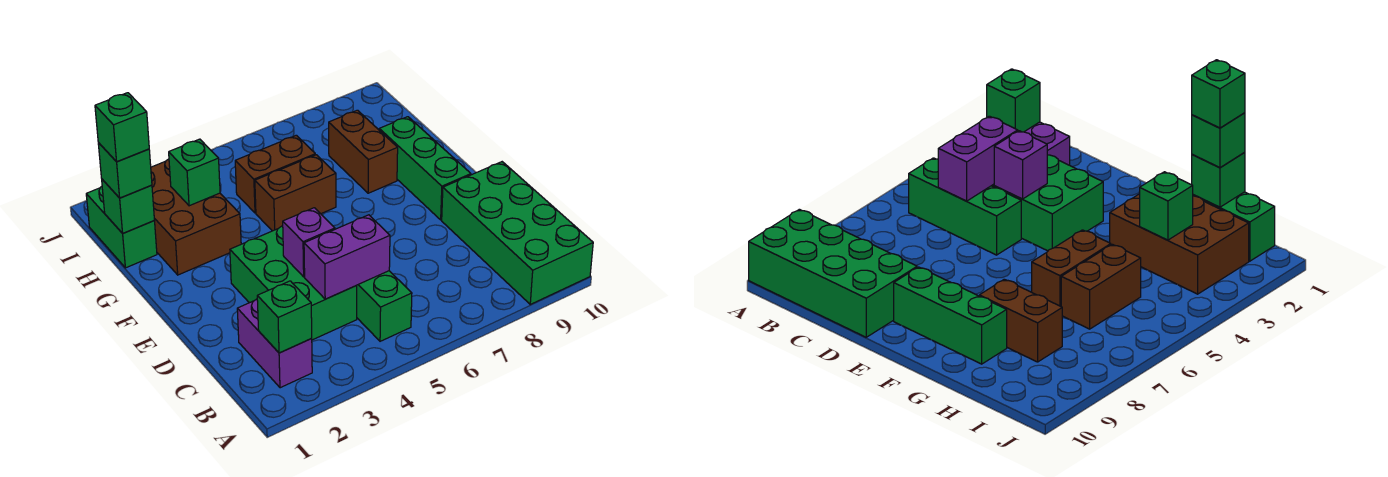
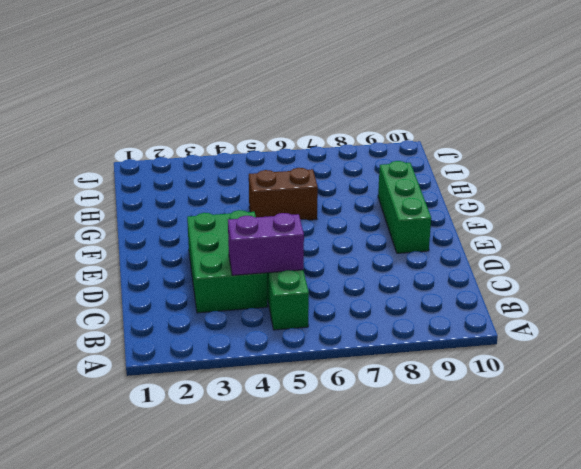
none -> green 2x4 brick [442,162,593,304]
none -> purple 1x2 brick [237,299,312,388]
none -> brown 2x3 brick [151,159,241,275]

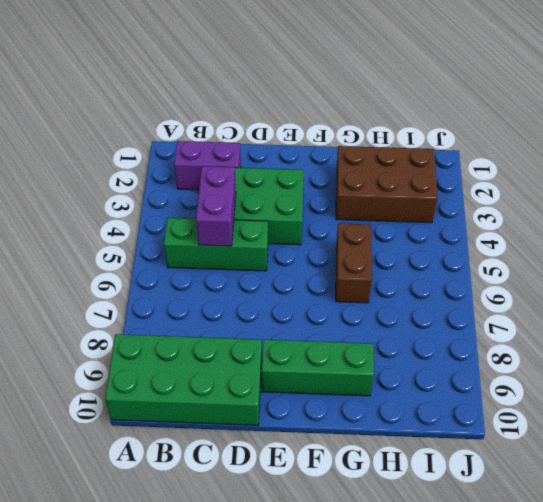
none -> brown 1x2 brick [329,110,398,193]
none -> green 1x2 brick [86,187,157,268]
none -> brown 1x2 brick [235,135,315,213]

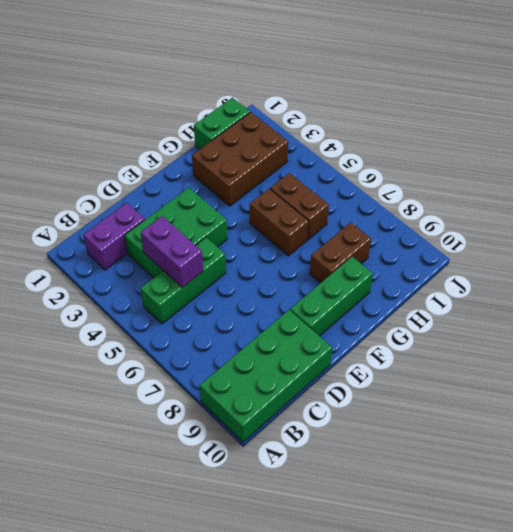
none -> green 1x1 brick [257,281,312,353]
none -> purple 1x1 brick [283,208,335,277]
none -> green 1x1 brick [102,179,154,233]

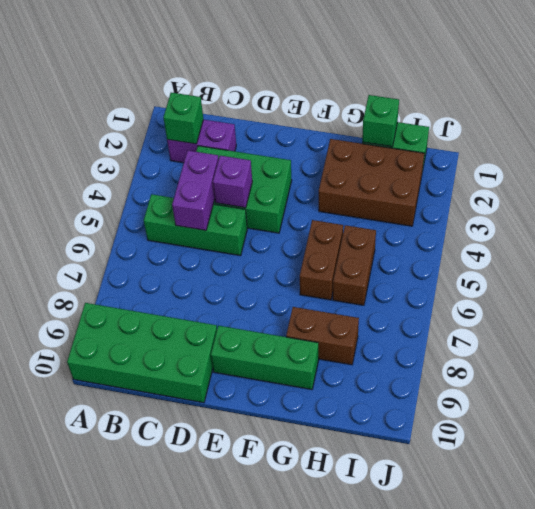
none -> green 1x1 brick [169,139,220,206]
none -> green 1x1 brick [98,143,152,198]
none -> green 1x1 brick [95,93,149,162]

